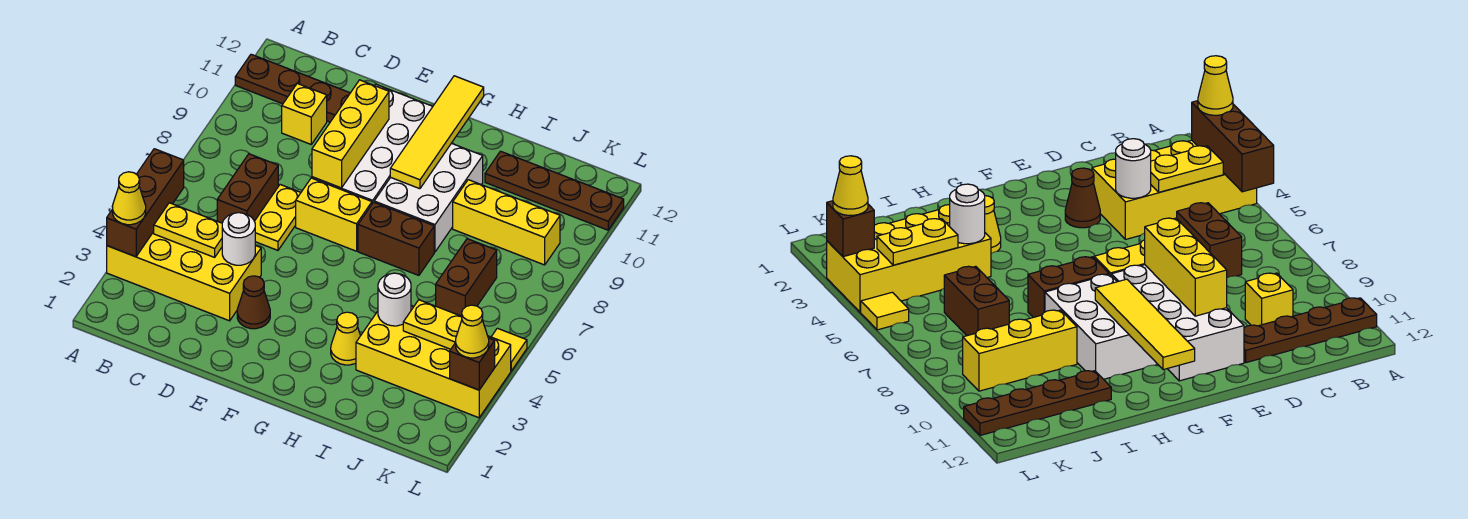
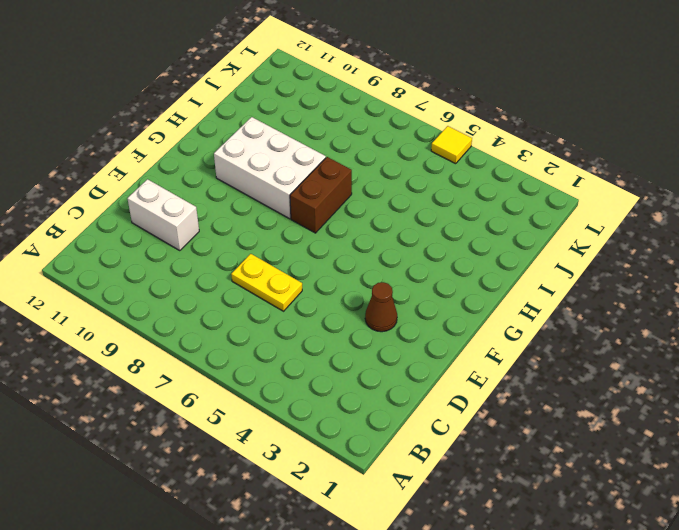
white 1x2 brick [127,179,199,251] -> brown 1x4 plate [235,54,350,122]
none -> yellow 2x4 brick [107,232,261,321]
none -> brown 1x2 brick [217,154,278,223]
none -> yellow 1x1 brick [282,84,327,144]

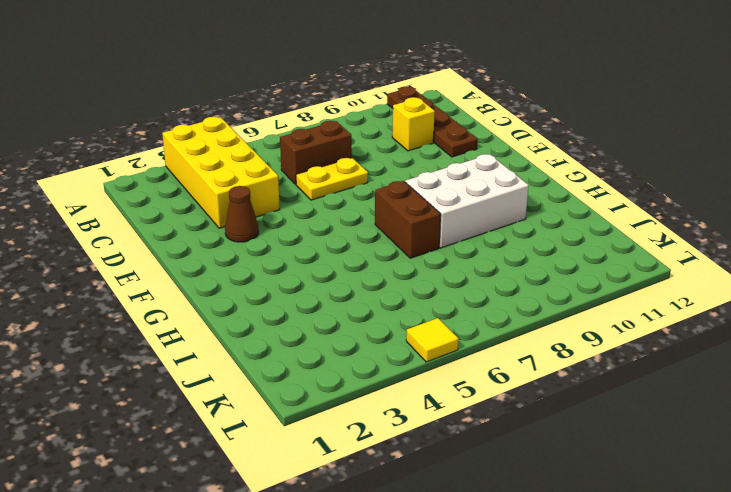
none -> yellow 1x2 brick [296,178,372,251]
none -> white 2x4 brick [312,84,433,204]
none -> yellow 1x1 cone [331,312,360,365]

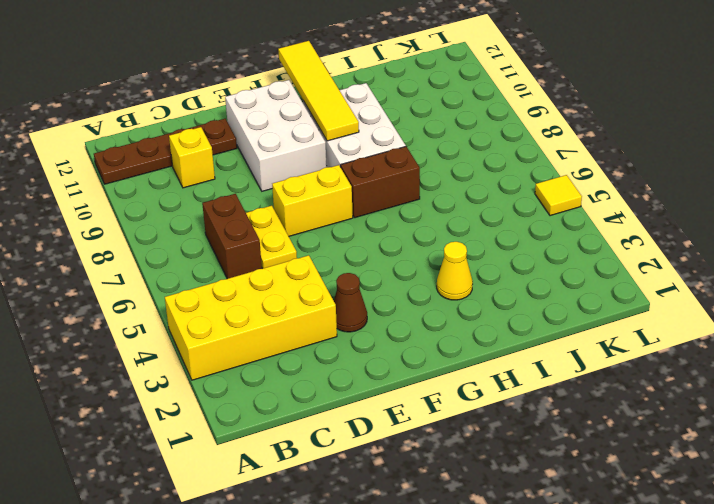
white 2x3 brick [225,80,327,191] -> white 2x4 brick [312,84,433,204]
none -> yellow 2x4 brick [356,306,511,418]
none -> yellow 1x3 brick [453,180,560,265]
none -> brown 1x4 plate [485,151,624,230]

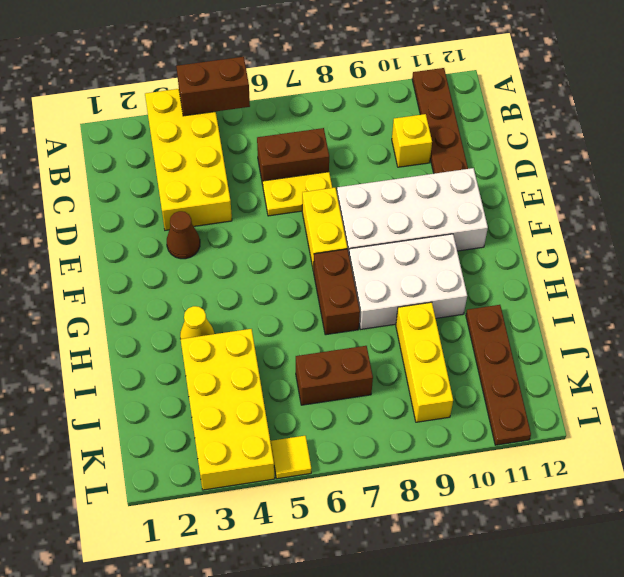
brown 1x2 brick [176,57,250,116] -> brown 1x3 brick [107,149,184,257]
none -> yellow 1x2 plate [154,203,222,257]
none -> white 1x1 round brick [222,213,255,265]
none -> yellow 1x3 brick [312,80,389,188]

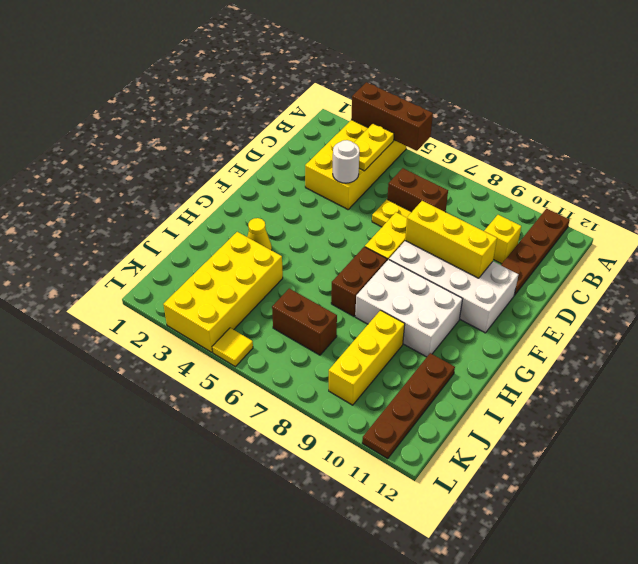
none -> brown 1x1 cone [237,276,270,329]
none -> yellow 1x4 tile [390,76,484,189]
none -> white 1x1 round brick [378,273,411,326]

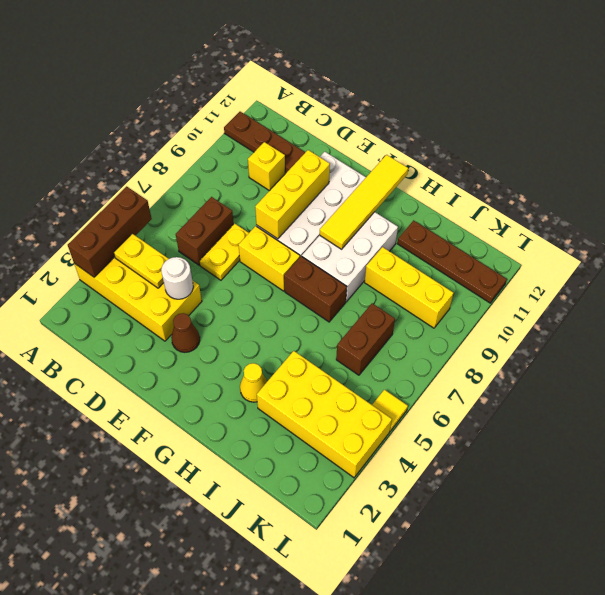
none -> white 1x1 round brick [378,273,411,326]
none -> yellow 1x2 plate [403,300,462,349]
none -> brown 1x1 brick [450,338,495,390]

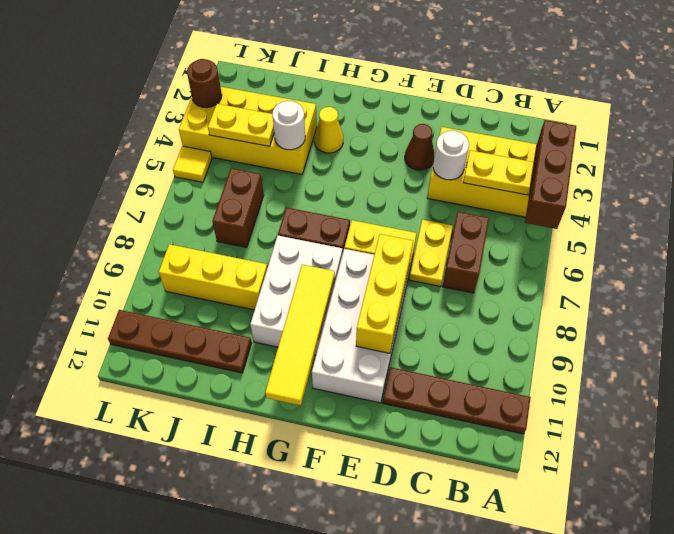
brown 1x1 round brick [187,59,222,108] -> brown 1x1 brick [450,338,495,390]
none -> yellow 1x1 brick [282,84,327,144]
none -> yellow 1x1 cone [113,172,146,225]
none -> yellow 1x1 cone [456,305,489,358]

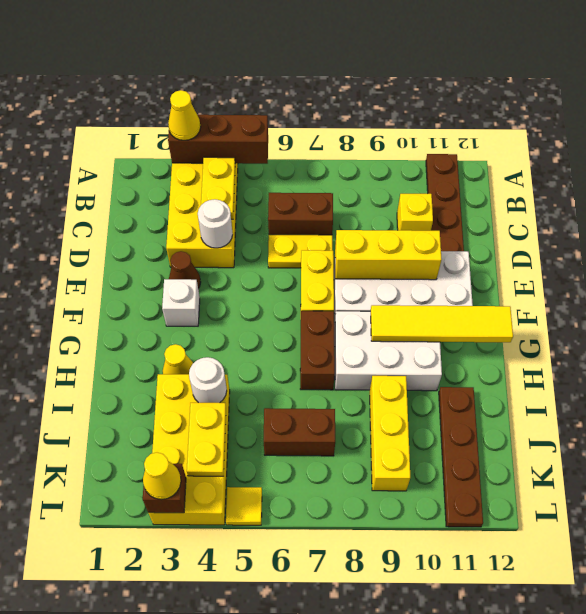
white 1x1 brick [162,279,200,326] -> none

